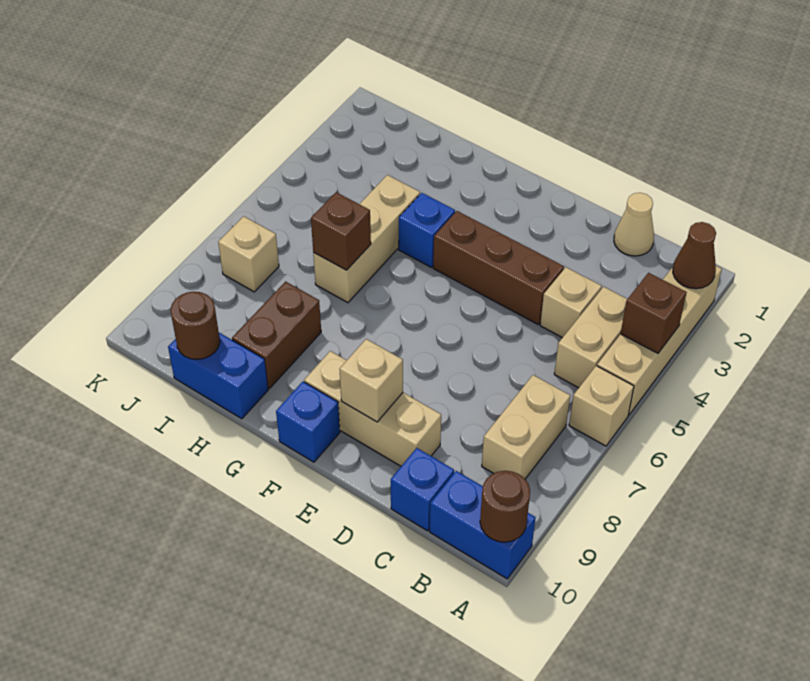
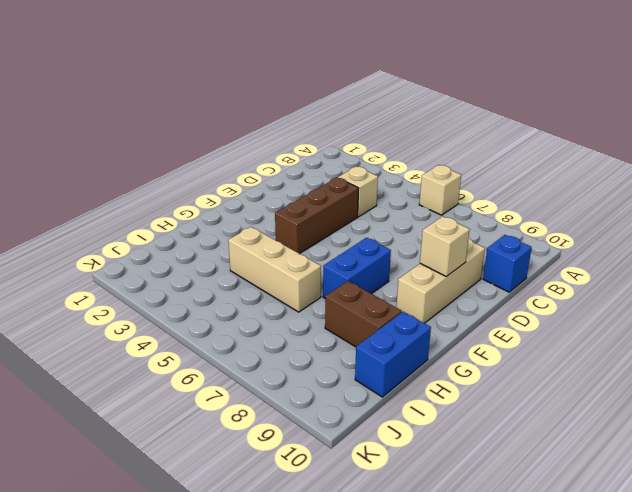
blue 1x2 brick [323,238,391,298] -> blue 1x2 brick moved to [430,471,536,579]
none -> tan 1x4 brick [597,266,722,415]
none -> tan 1x2 brick [554,287,627,388]
none -> tan 1x2 brick [482,375,570,479]

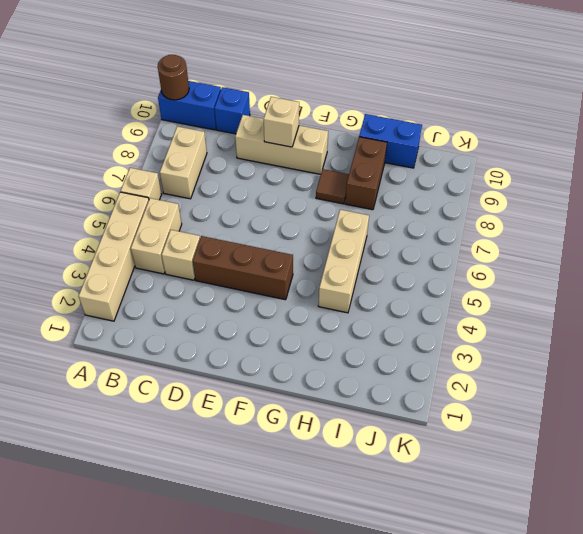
brown 1x1 tile [316,169,349,204] -> none
none -> tan 1x1 cone [614,193,654,256]
none -> blue 1x1 brick [276,382,340,462]
none -> blue 1x1 brick [399,193,455,267]

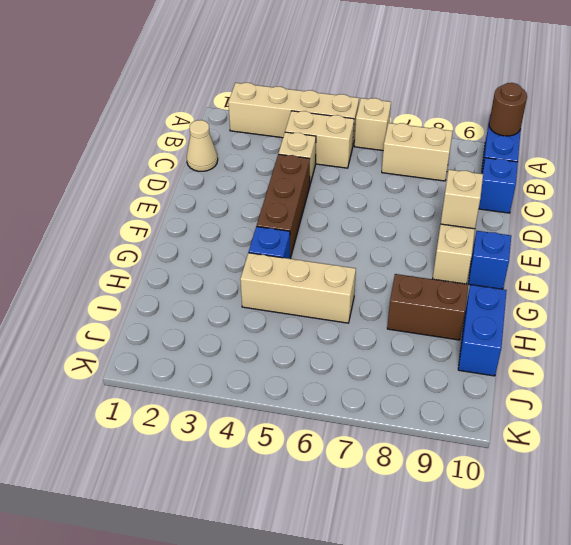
none -> tan 1x1 brick [218,216,279,292]
none -> brown 1x1 cone [673,222,716,289]
none -> brown 1x1 brick [621,273,687,353]

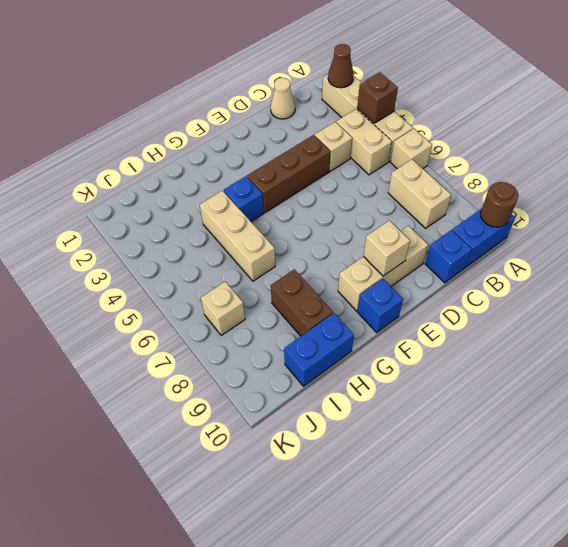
none -> brown 1x1 brick [311,192,371,270]
none -> brown 1x1 round brick [171,292,220,359]

